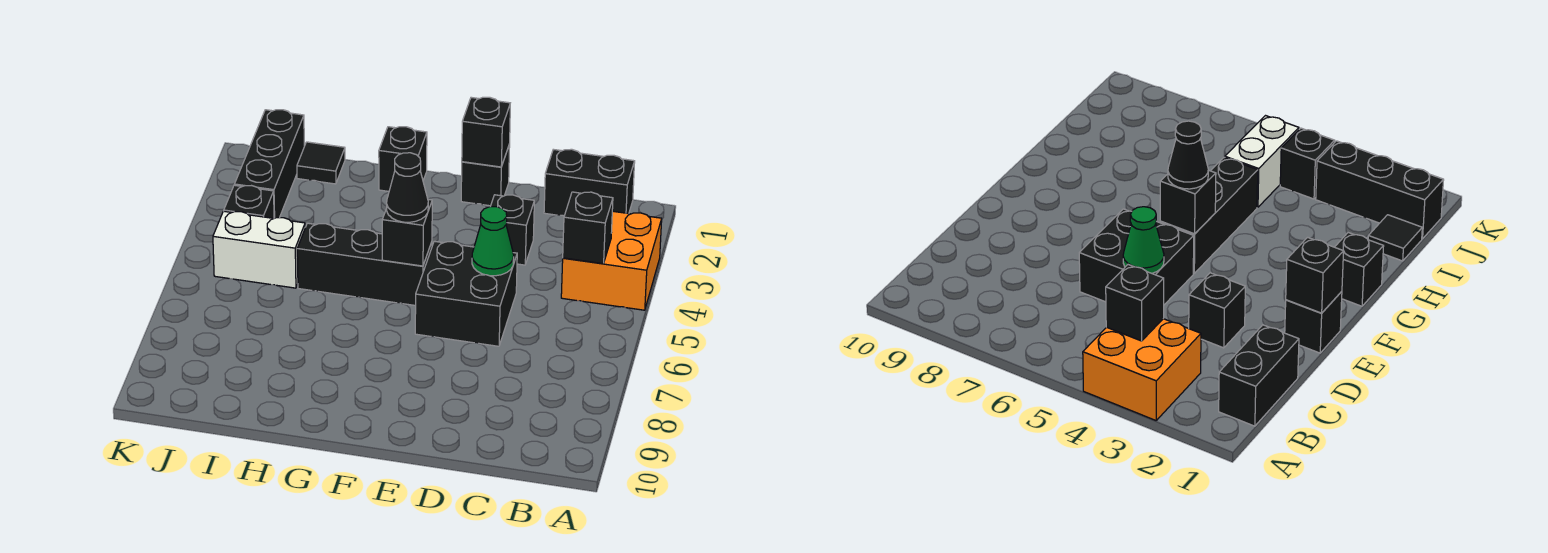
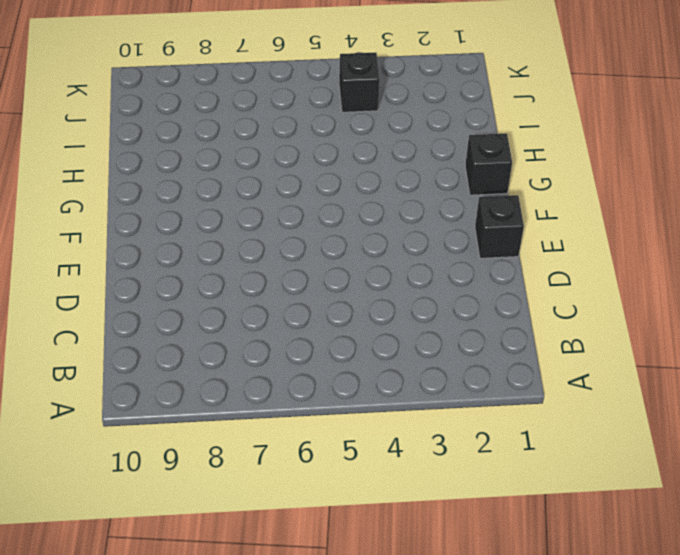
none -> orange 2x2 brick [561,211,662,310]
none -> black 1x2 brick [544,149,635,216]
none -> black 1x1 brick [490,195,534,265]

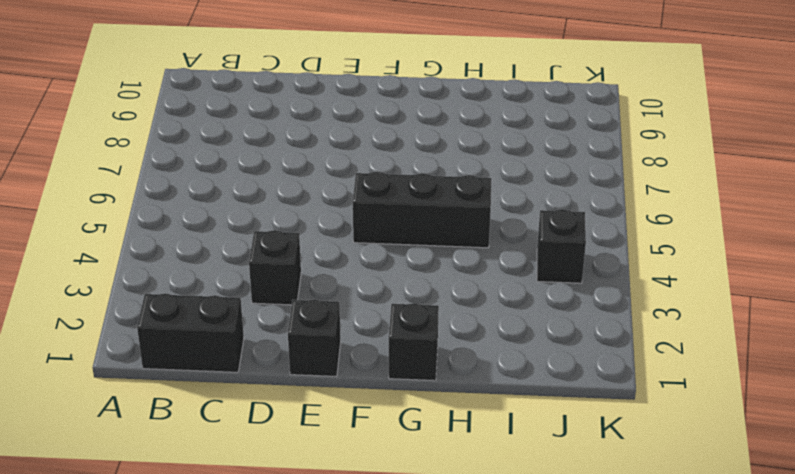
none -> orange 2x2 brick [561,211,662,310]
none -> black 2x2 brick [415,241,517,346]
none -> black 1x1 tile [297,142,345,184]

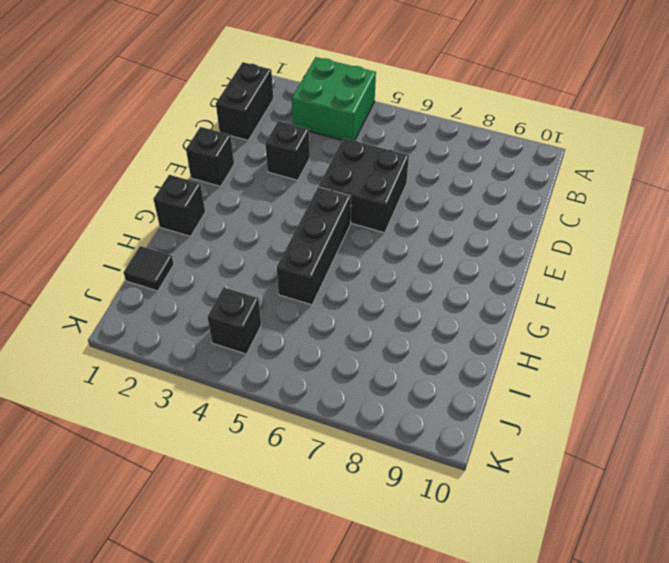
green 2x2 brick [292,57,376,141] -> orange 2x2 brick [561,211,662,310]
none -> white 1x2 brick [213,211,305,288]
none -> black 1x3 brick [234,110,304,218]
none -> black 1x1 brick [563,192,613,264]

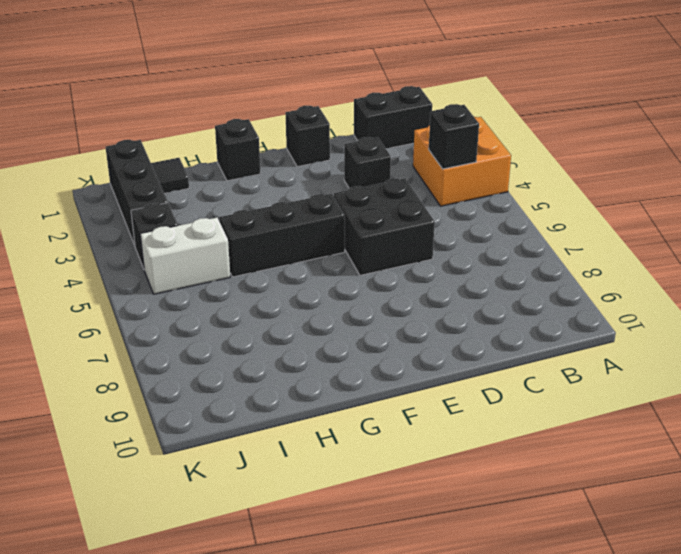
none -> green 1x1 cone [472,207,514,276]
none -> black 1x1 brick [462,97,510,167]
none -> black 1x1 brick [382,199,432,266]

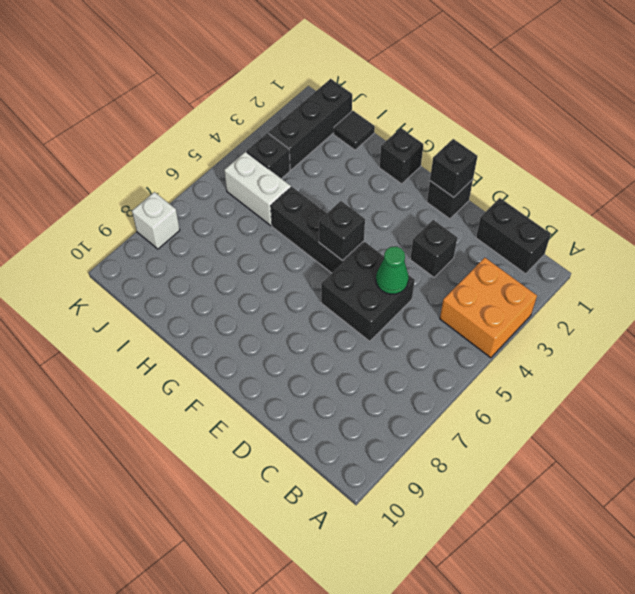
white 1x1 brick [132,192,180,249] -> none
none -> black 1x1 brick [563,192,613,264]
none -> black 1x1 cone [387,153,428,222]

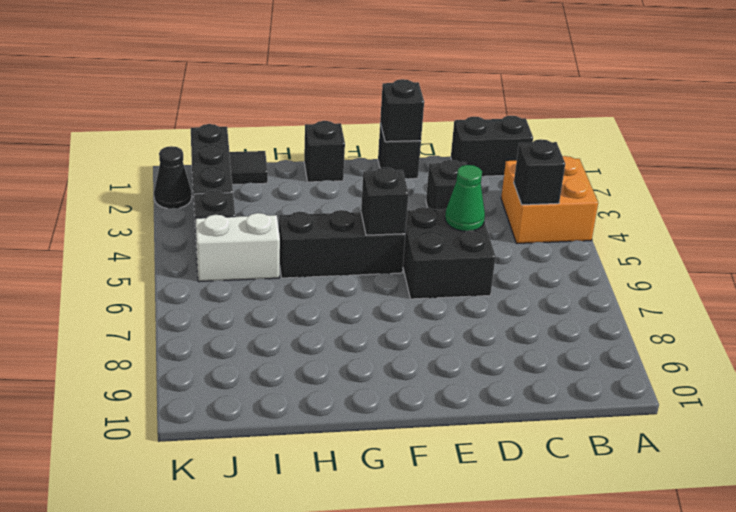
black 1x1 cone [154,146,192,209] -> black 1x1 cone moved to [387,153,428,222]

